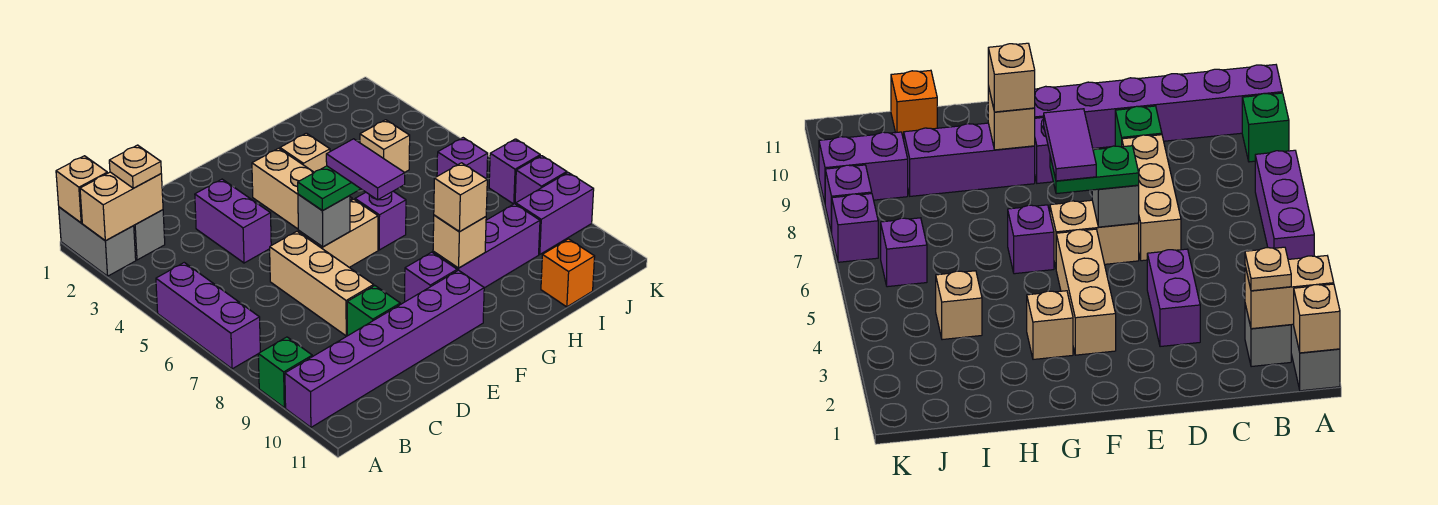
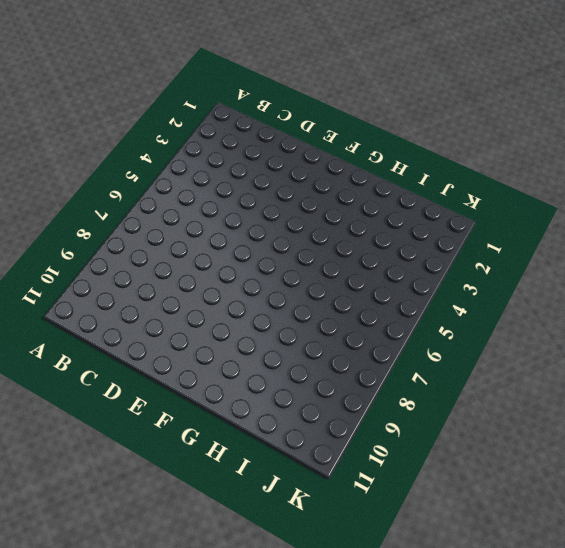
none -> grey 1x2 brick [59,207,136,276]
none -> purple 1x3 brick [156,263,260,369]
none -> green 1x1 brick [258,337,312,408]

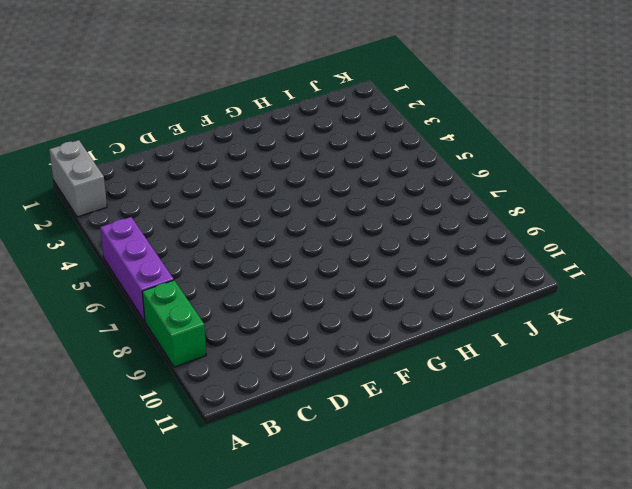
green 1x2 brick [142,280,206,367] -> green 1x1 brick [258,337,312,408]
none -> purple 1x6 brick [285,270,484,427]
none -> grey 1x1 brick [134,210,165,260]
none -> purple 1x2 brick [195,179,271,263]

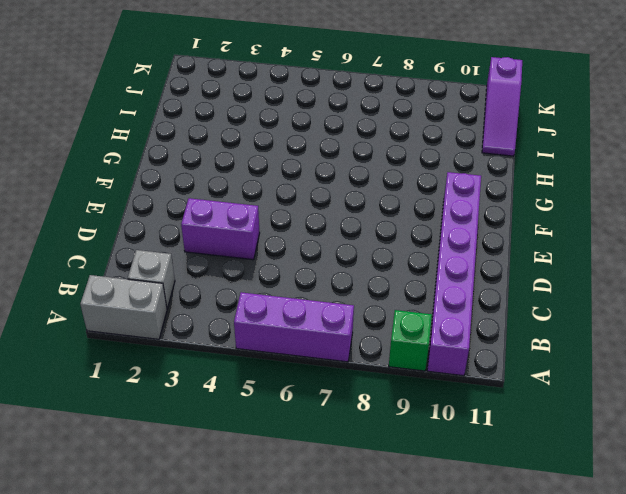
purple 1x3 slope [482,57,522,156] -> orange 1x1 brick [541,239,595,307]
none -> tan 1x3 brick [270,231,374,336]
none -> green 1x1 brick [347,286,400,336]
none -> tan 1x2 brick [298,199,378,267]

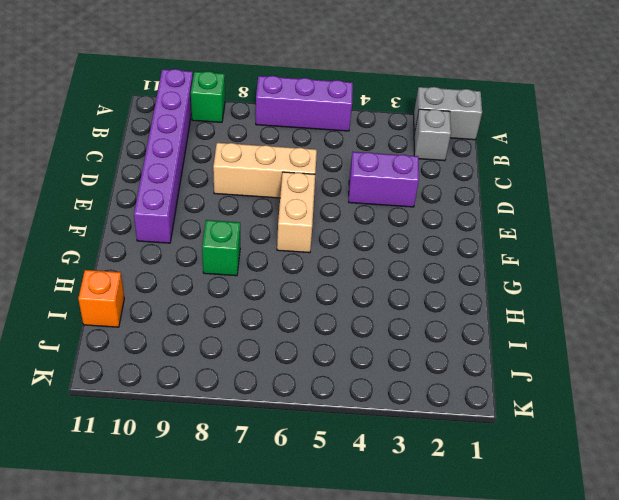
green 1x1 brick [202,220,240,276] -> green 1x1 brick moved to [347,286,400,336]
none -> tan 1x3 brick [252,148,352,229]
none -> purple 1x1 brick [405,252,457,302]
none -> tan 1x1 brick [280,133,330,172]

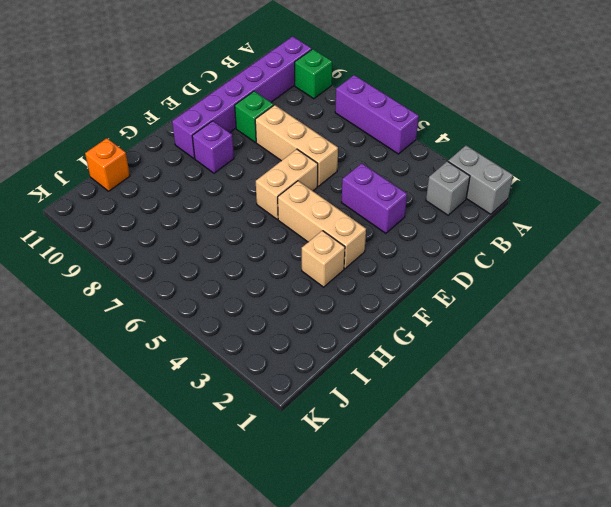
none -> purple 1x1 brick [355,191,406,250]
none -> purple 1x3 brick [433,204,540,288]
none -> tan 1x1 brick [360,120,410,172]

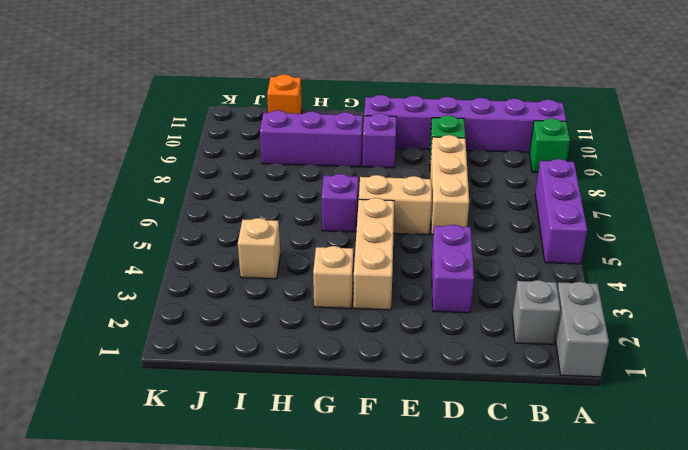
none -> purple 1x1 brick [437,138,488,179]
none -> purple 1x2 brick [516,173,594,254]
none -> purple 1x1 brick [489,139,540,204]

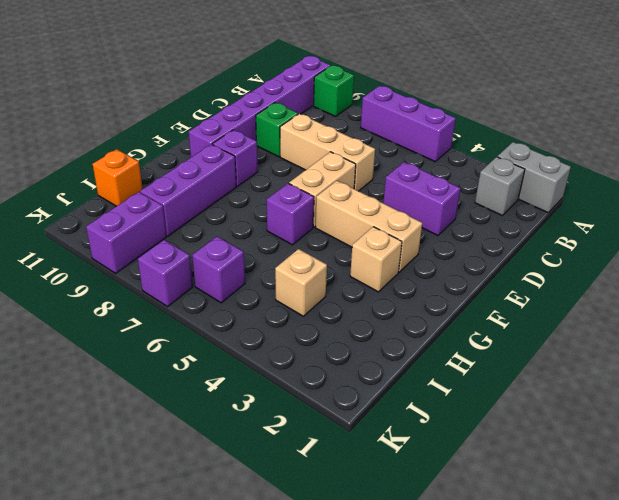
none -> purple 1x1 brick [515,156,567,204]
none -> tan 1x1 brick [56,156,107,223]
none -> tan 1x2 brick [80,172,163,241]

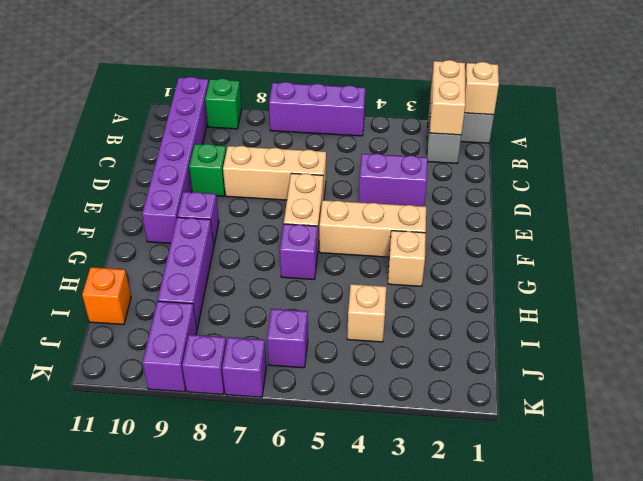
none -> grey 1x1 brick [298,194,350,247]
none -> tan 1x1 brick [433,215,486,268]
none -> tan 1x1 plate [109,145,161,188]

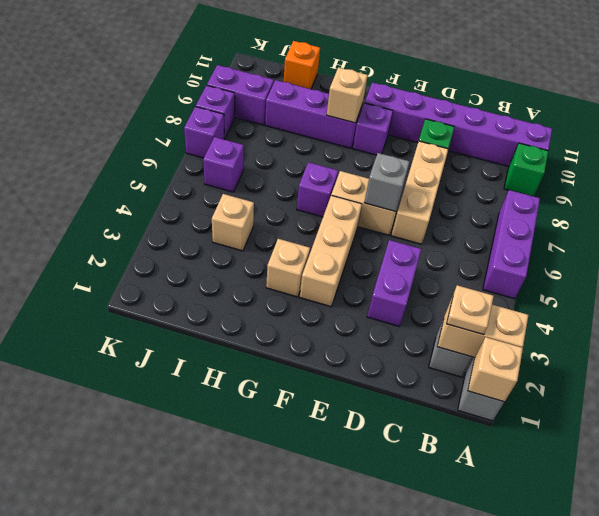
none -> green 1x2 plate [298,166,360,211]
none -> tan 1x1 brick [434,163,487,232]
none -> purple 1x2 tile [326,139,405,200]

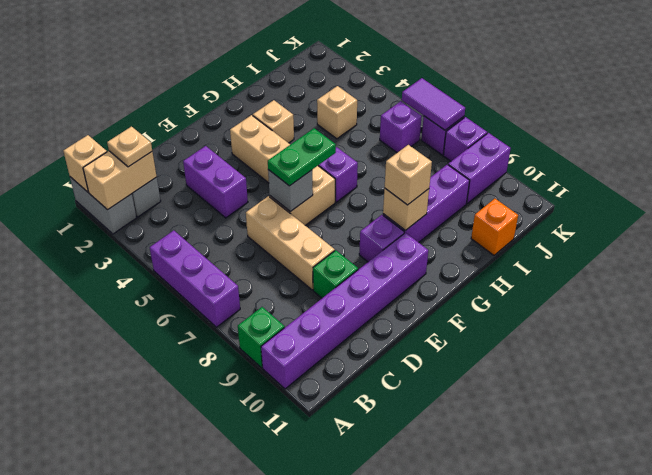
purple 1x2 tile [402,78,465,130] -> purple 1x2 tile moved to [326,139,405,200]

